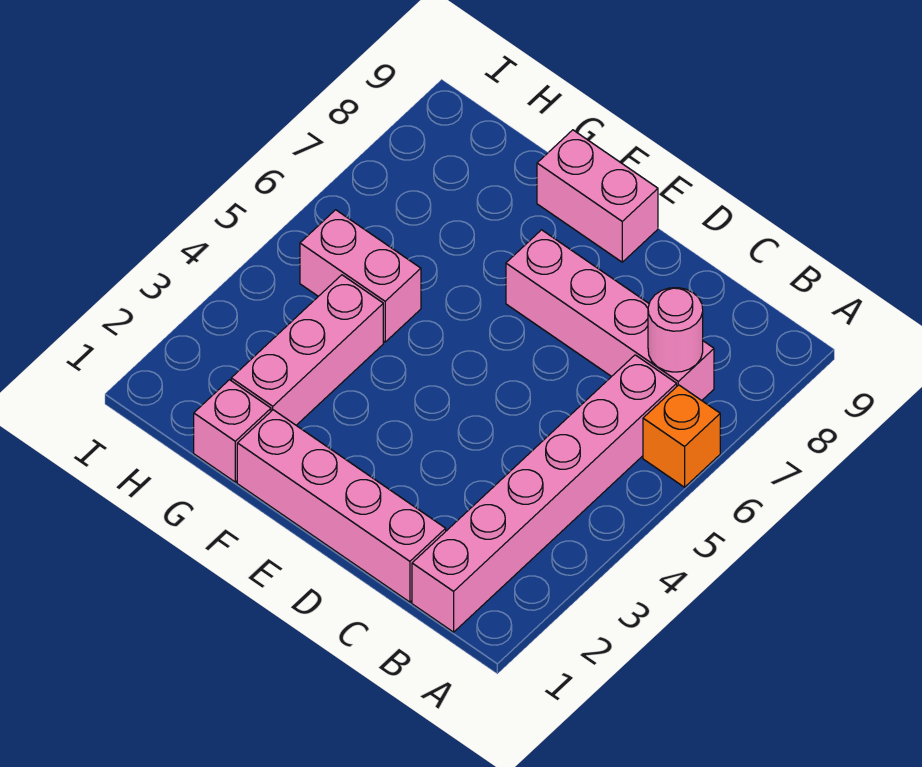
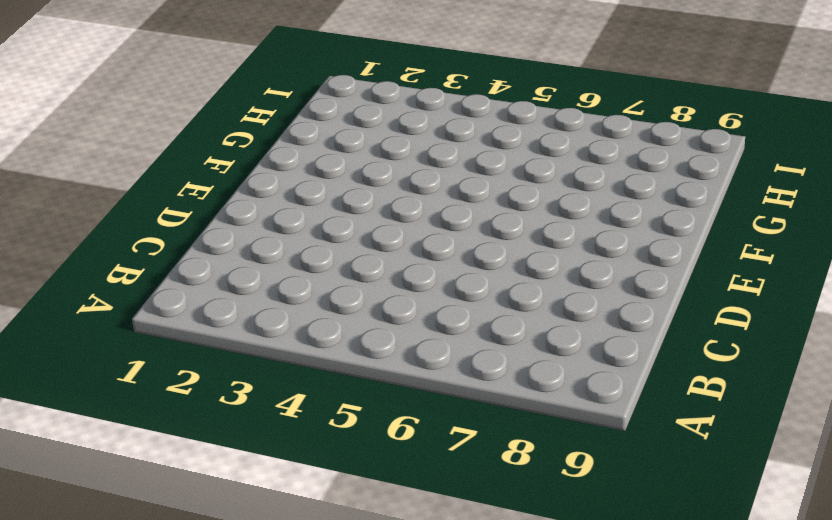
none -> orange 1x1 brick [643,385,720,487]
none -> pink 1x6 brick [412,355,677,632]

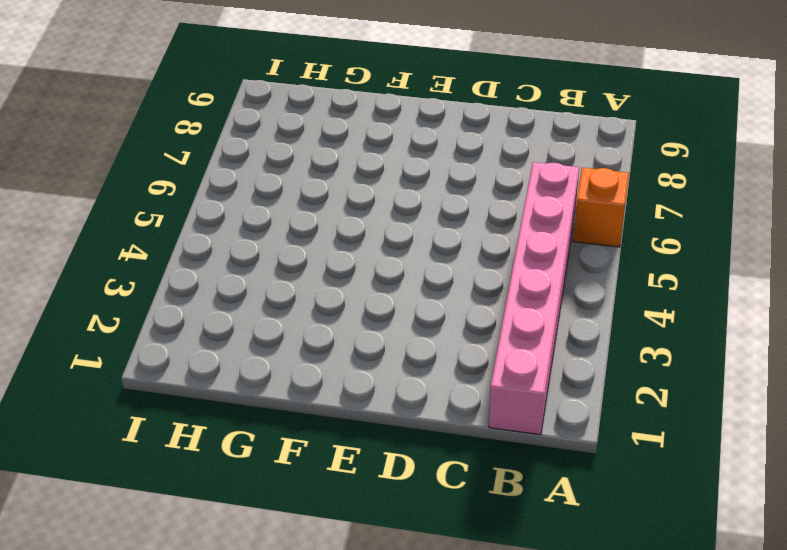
none -> pink 1x4 brick [506,230,714,400]
none -> pink 1x4 brick [237,410,446,602]

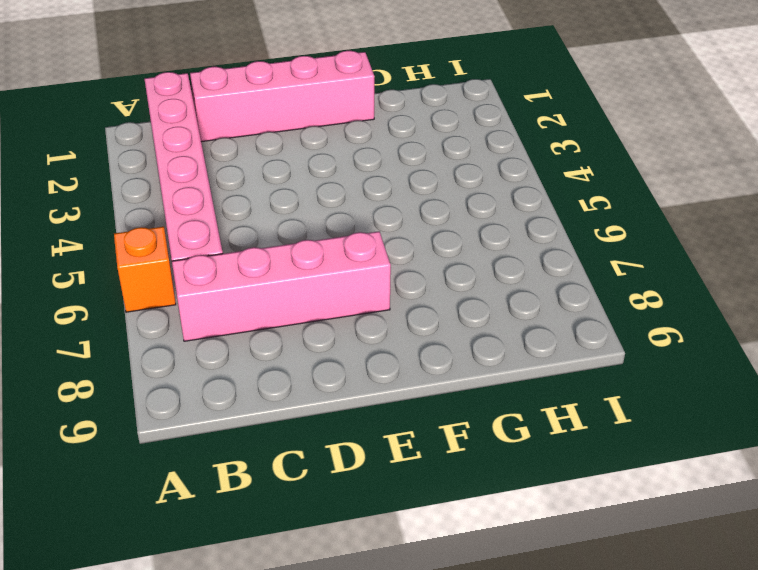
none -> pink 1x2 brick [537,130,658,262]
none -> pink 1x1 brick [194,380,271,482]

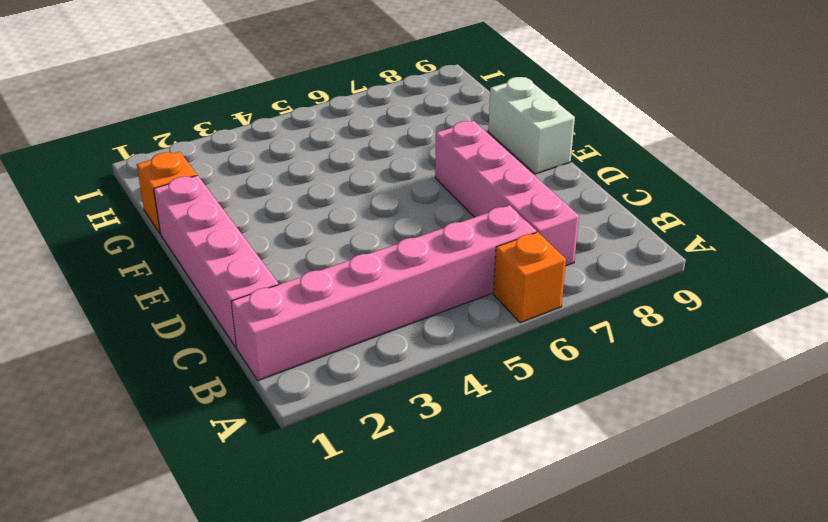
white 1x2 brick [488,77,575,174] -> pink 1x2 brick [537,130,658,262]
orange 1x1 brick [137,152,197,234] -> pink 1x1 brick [194,380,271,482]
none -> pink 1x3 brick [231,275,383,425]
none -> pink 1x2 brick [300,210,421,342]

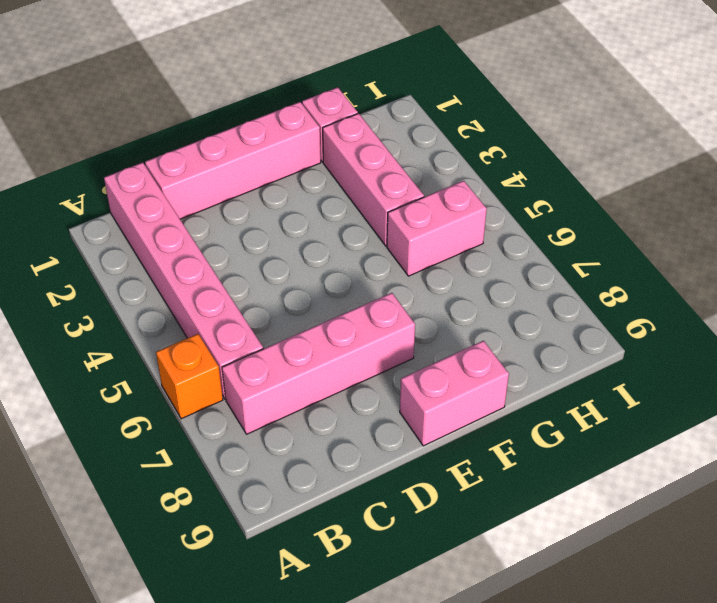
none -> pink 1x1 round brick [648,288,703,372]

